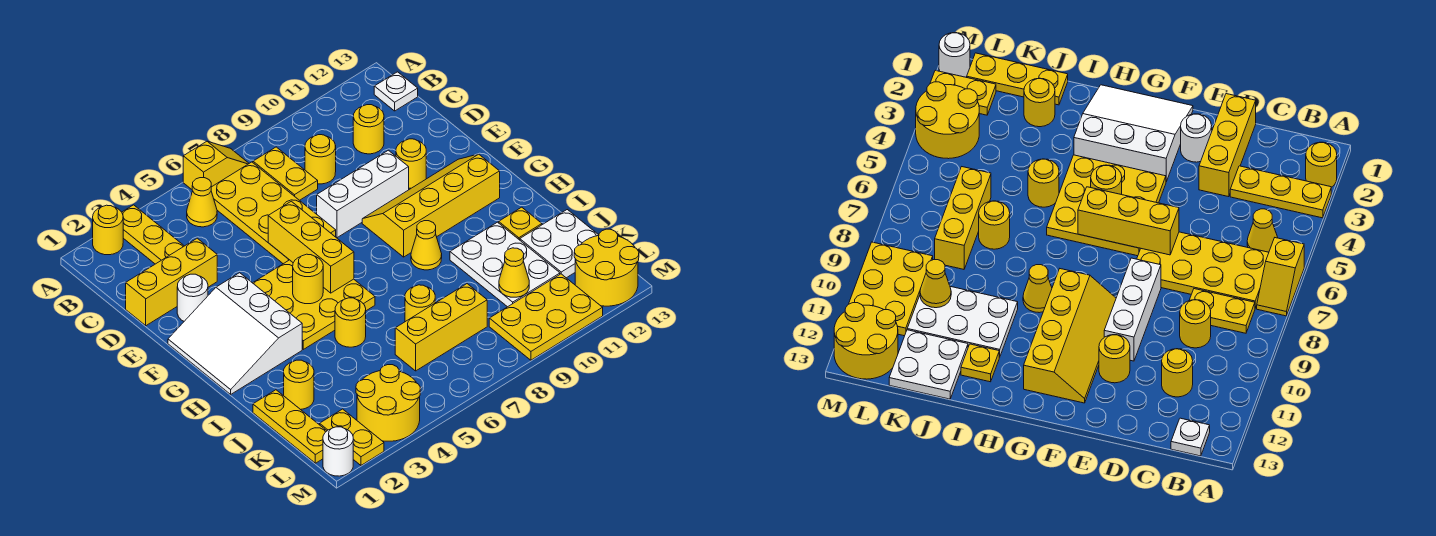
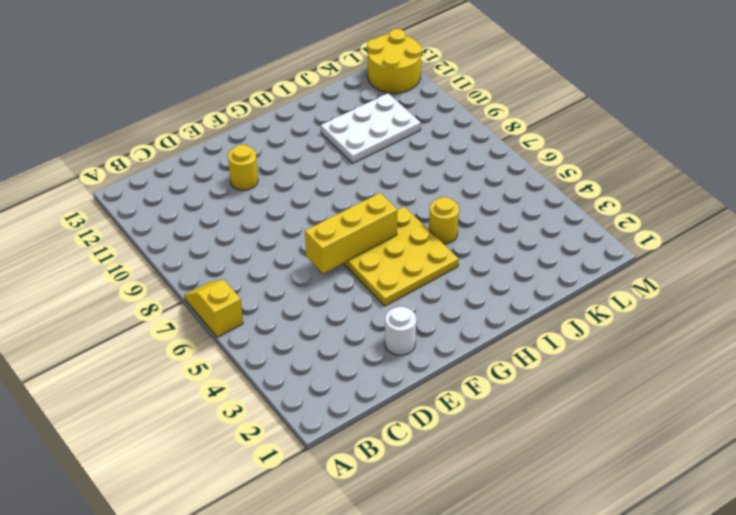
none -> yellow 1x1 round brick [93,205,123,255]
none -> yellow 1x3 plate [122,205,184,264]
none -> yellow 1x1 cone [187,178,217,227]
none -> yellow 2x4 plate [211,162,336,264]

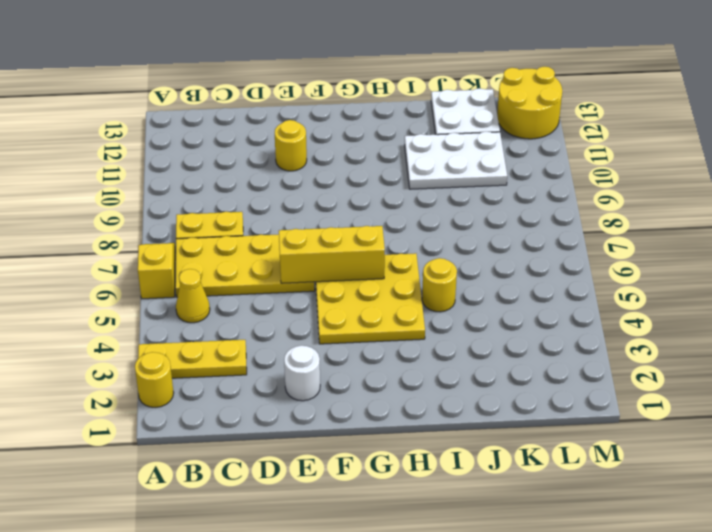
none -> white 1x1 plate [374,72,418,111]
none -> yellow 1x1 round brick [305,135,336,184]
none -> yellow 1x1 round brick [353,105,384,154]
none -> yellow 1x3 brick [126,238,217,326]

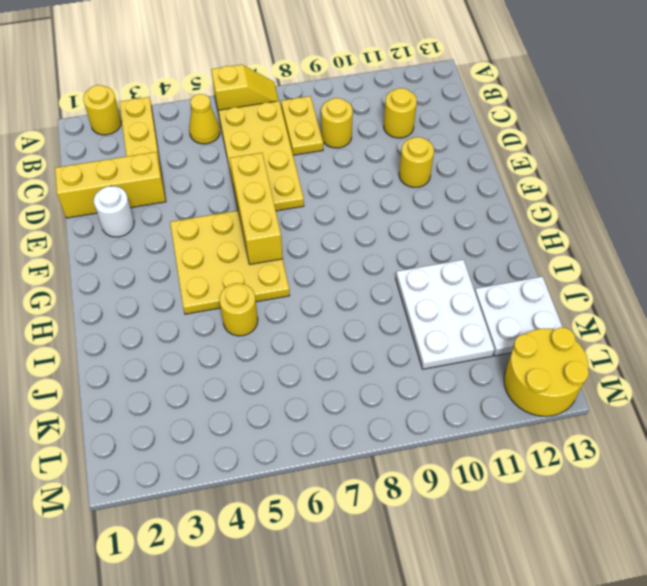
none -> white 1x1 plate [374,72,418,111]
none -> white 1x3 brick [317,150,409,238]
none -> white 3x3 slope [168,273,302,394]
none -> yellow 2x4 slope [362,154,500,257]

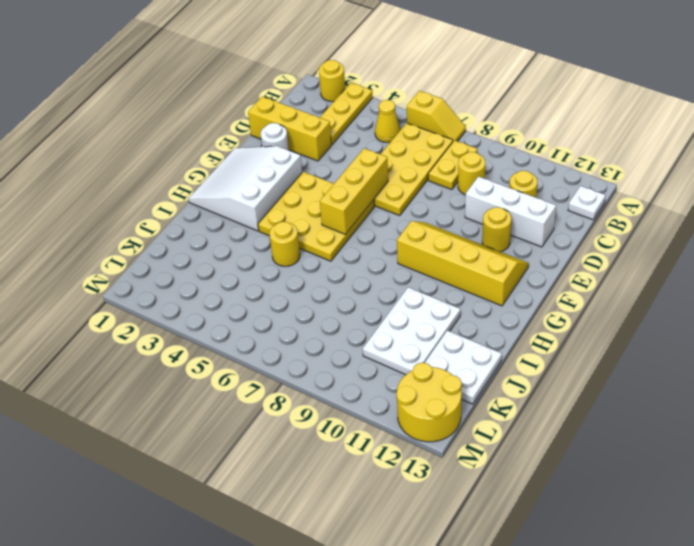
white 1x3 brick [465,177,556,247] -> white 1x3 brick moved to [317,150,409,238]
none -> yellow 1x1 cone [411,221,442,270]
none -> yellow 1x1 plate [499,207,542,240]
none -> yellow 1x3 plate [253,390,326,463]
none -> yellow 1x1 round brick [284,360,314,410]

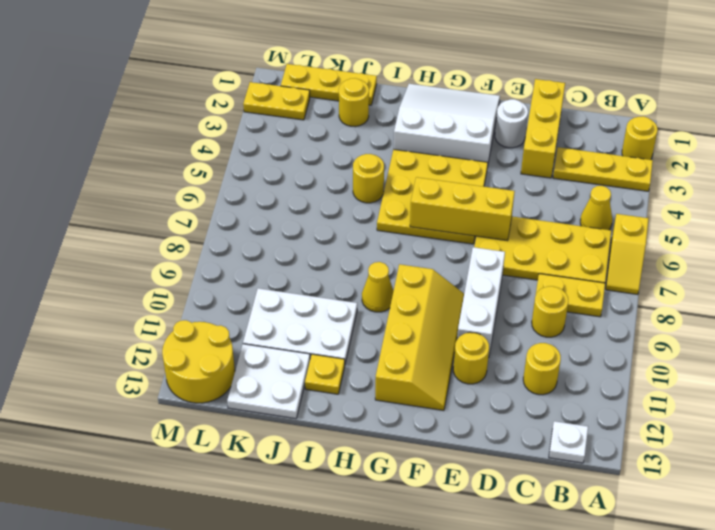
none -> yellow 1x1 round brick [405,285,435,322]
none -> yellow 1x3 brick [395,284,487,371]
none -> yellow 2x2 round brick [356,365,420,441]
none -> yellow 2x3 plate [489,274,603,360]

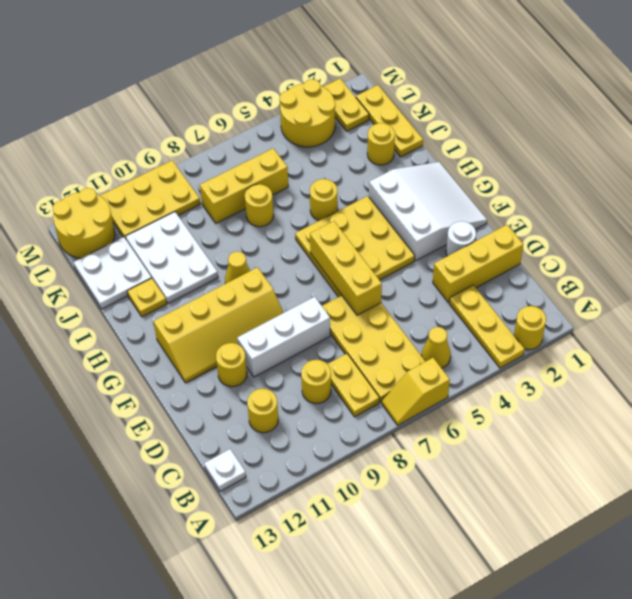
none -> white 1x1 round brick [323,427,353,476]
none -> yellow 1x1 round brick [293,254,323,304]
none -> yellow 1x1 cone [499,248,529,297]

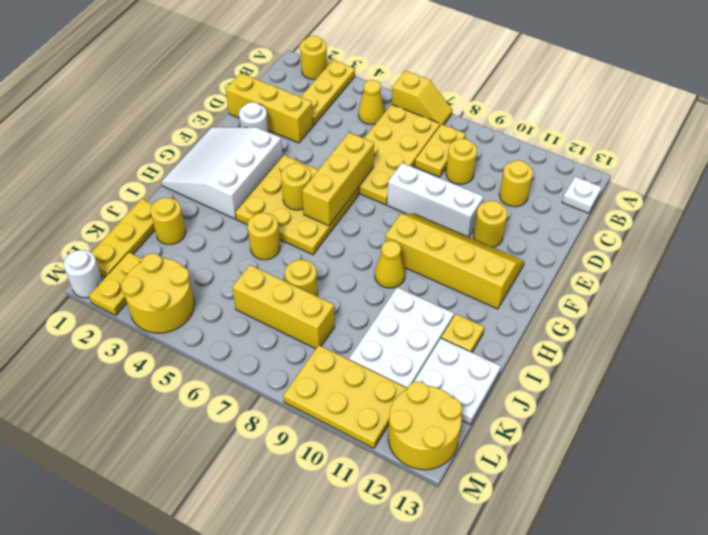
none -> yellow 1x1 cone [499,248,529,297]

